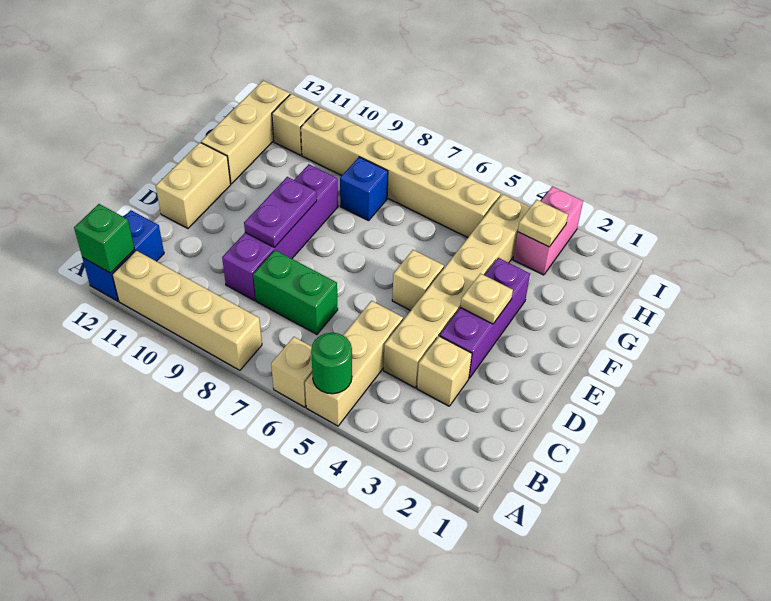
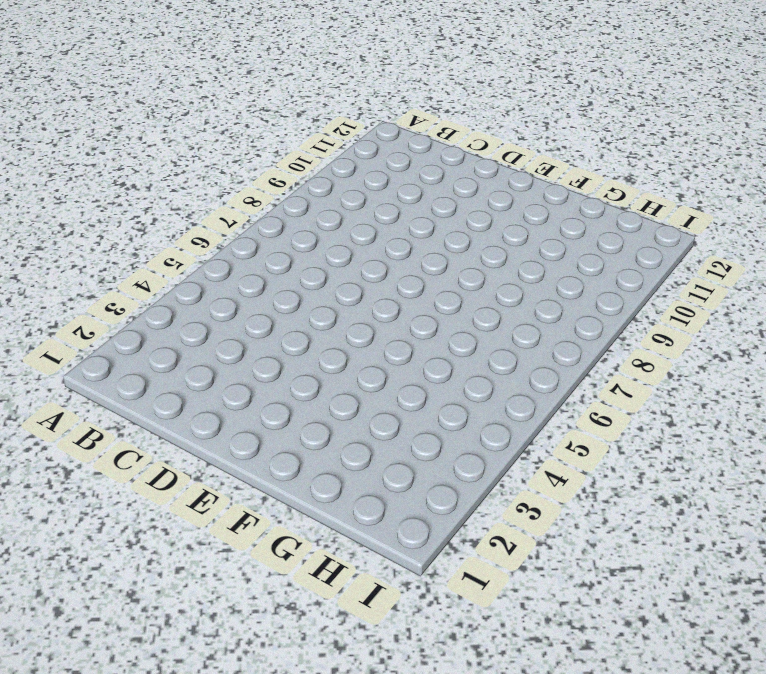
none -> tan 1x3 brick [305,301,403,426]
none -> tan 1x1 brick [271,337,312,407]
none -> tan 1x4 brick [112,251,262,370]

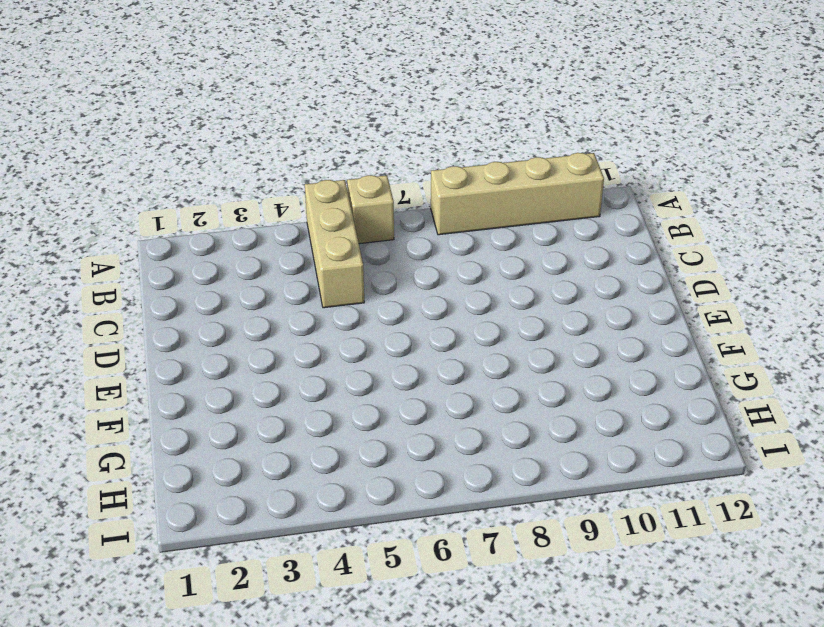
none -> blue 1x2 brick [83,210,164,301]
none -> tan 1x1 brick [417,336,472,406]
none -> tan 1x6 brick [384,194,530,388]

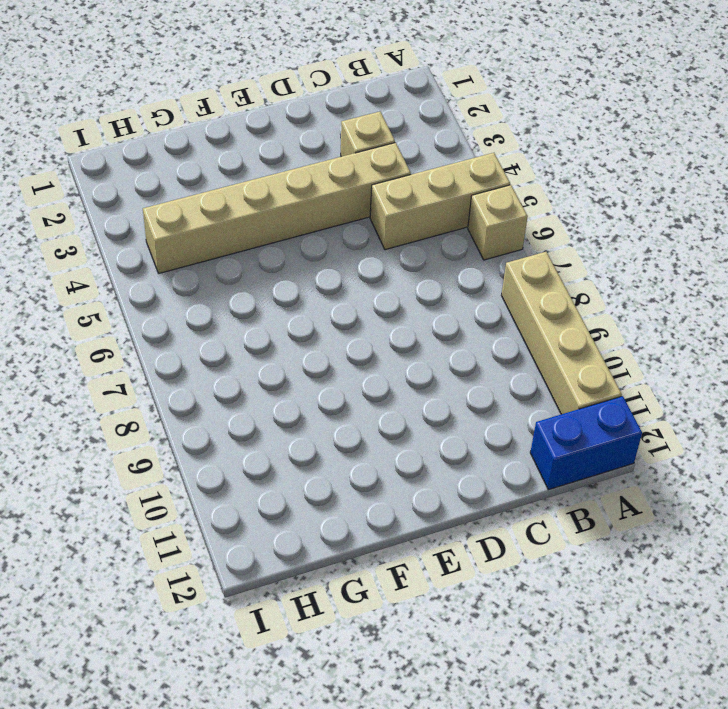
none -> green 1x2 brick [253,250,338,334]
none -> purple 1x4 brick [222,164,338,301]
none -> purple 1x3 brick [440,258,530,378]

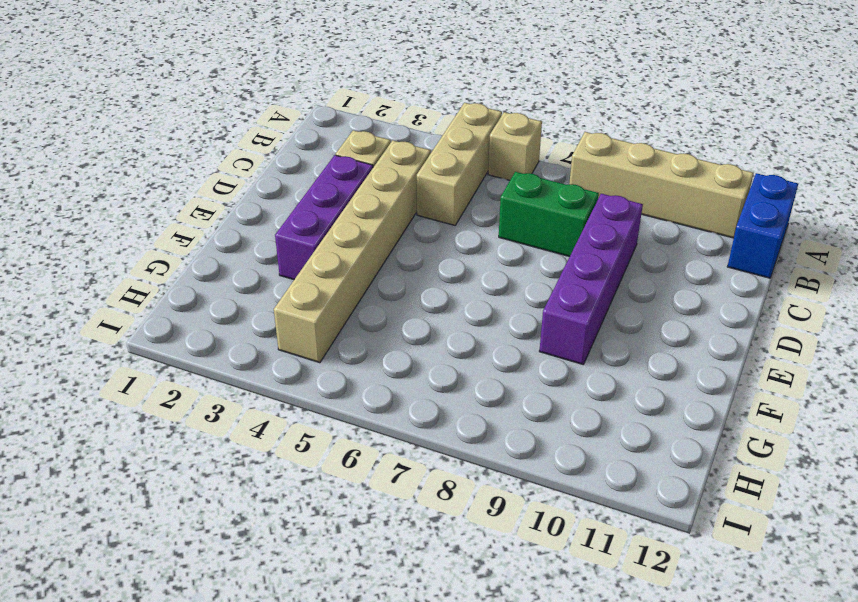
none -> tan 1x2 brick [156,143,231,229]
none -> tan 1x1 brick [392,250,444,311]
none -> tan 1x3 brick [201,81,290,184]

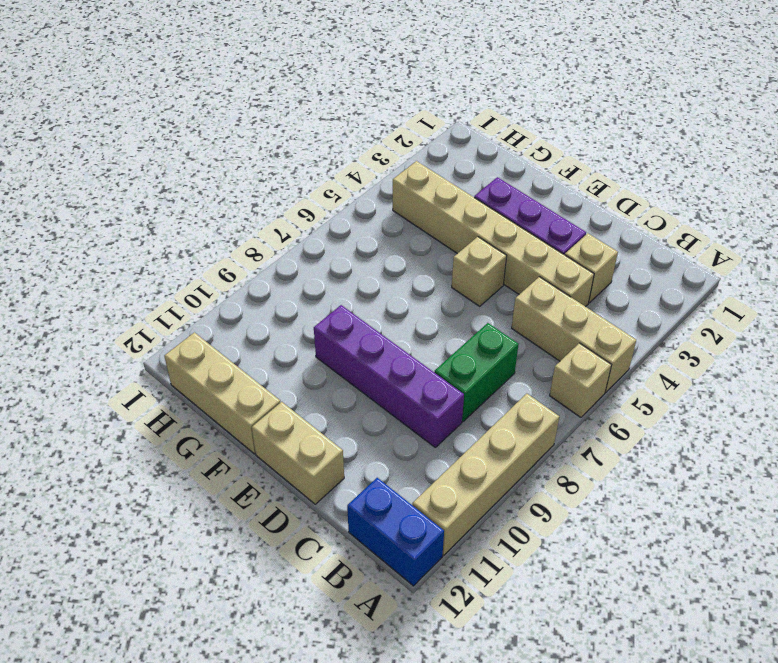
none -> blue 1x1 brick [340,157,388,221]
none -> pink 1x2 brick [513,186,583,275]
none -> tan 1x6 brick [301,108,501,238]

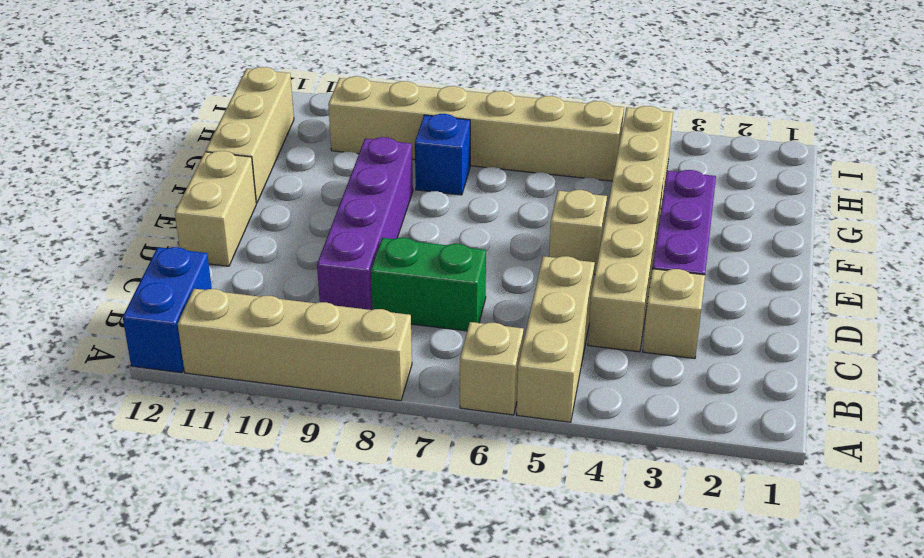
none -> pink 1x2 brick [513,186,583,275]
none -> tan 1x1 brick [272,94,318,155]
none -> green 1x1 round brick [311,333,352,394]

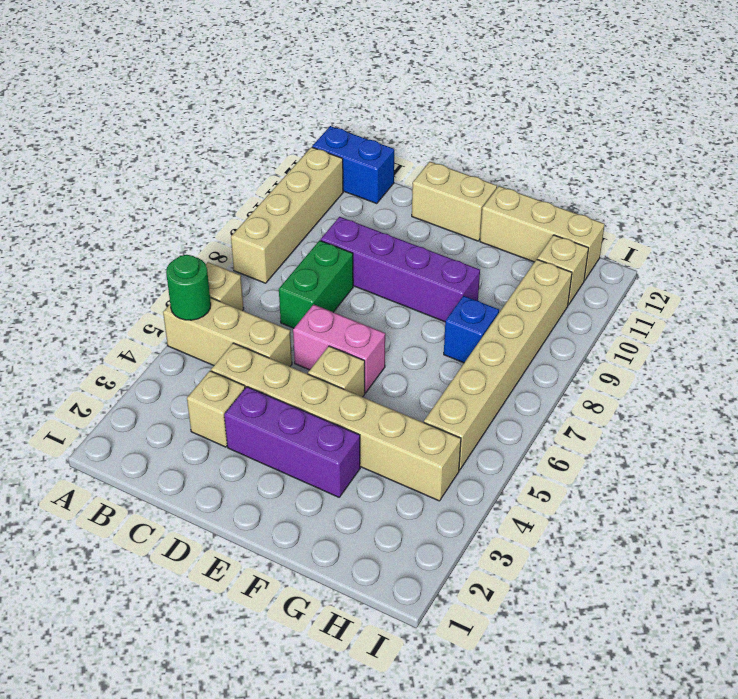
pink 1x2 brick [293,304,385,393] -> pink 1x2 brick moved to [513,186,583,275]
none -> green 1x1 brick [74,204,134,273]
none -> purple 1x2 plate [244,177,317,248]
none -> tan 1x1 plate [460,274,513,324]

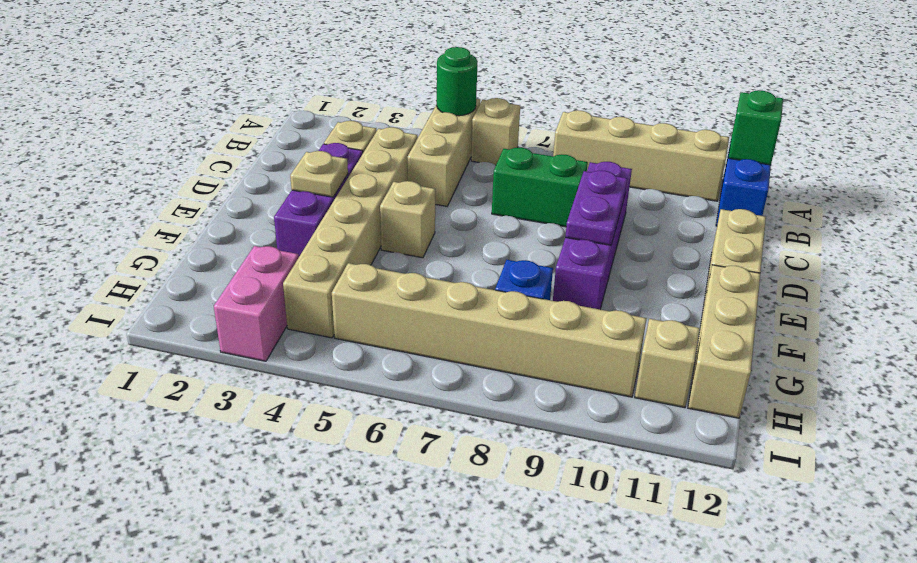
none -> tan 1x1 plate [518,200,568,247]

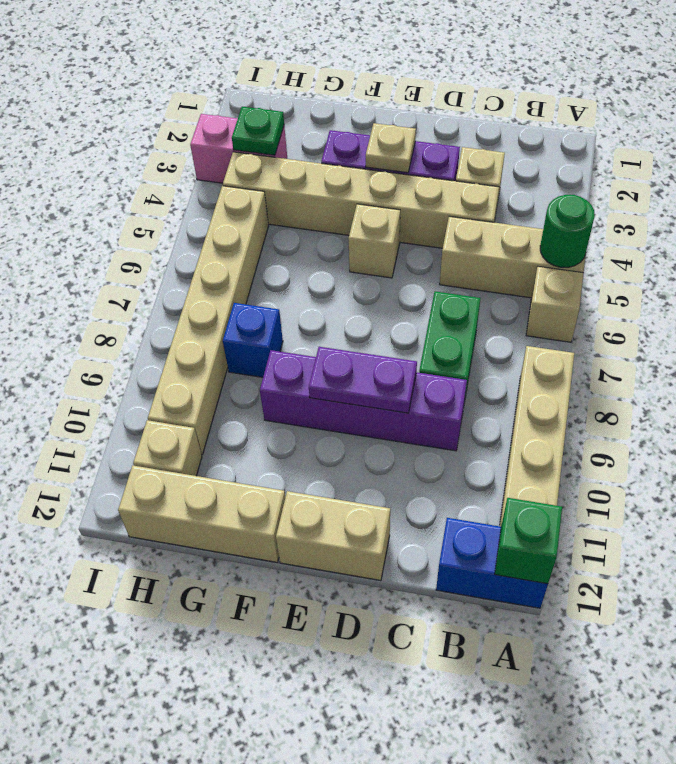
green 1x1 plate [232,107,284,155] -> tan 1x1 plate [518,200,568,247]

